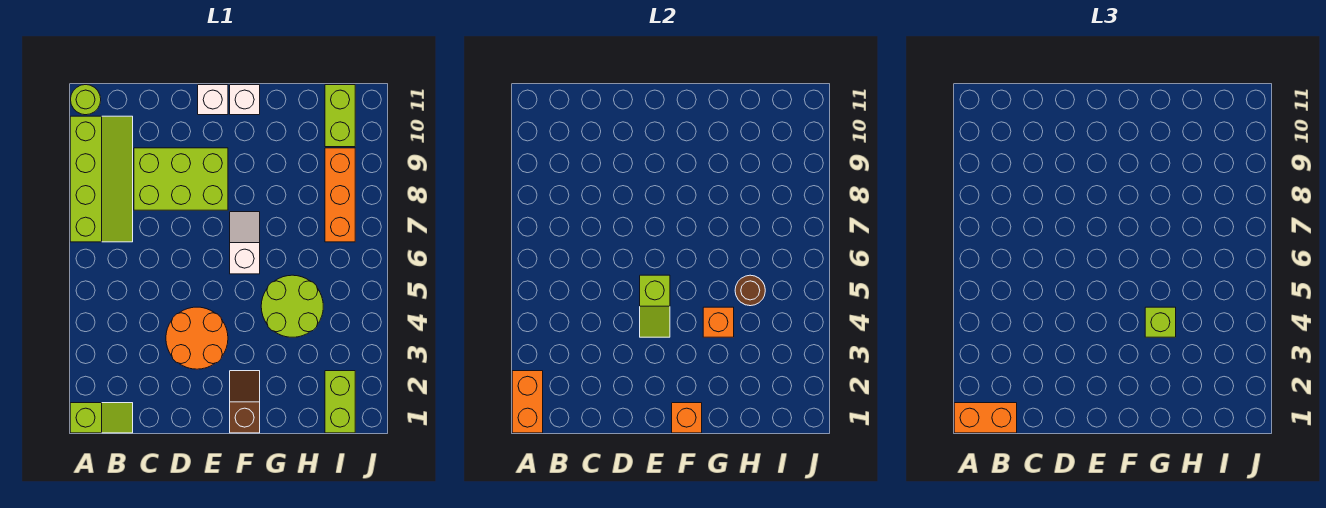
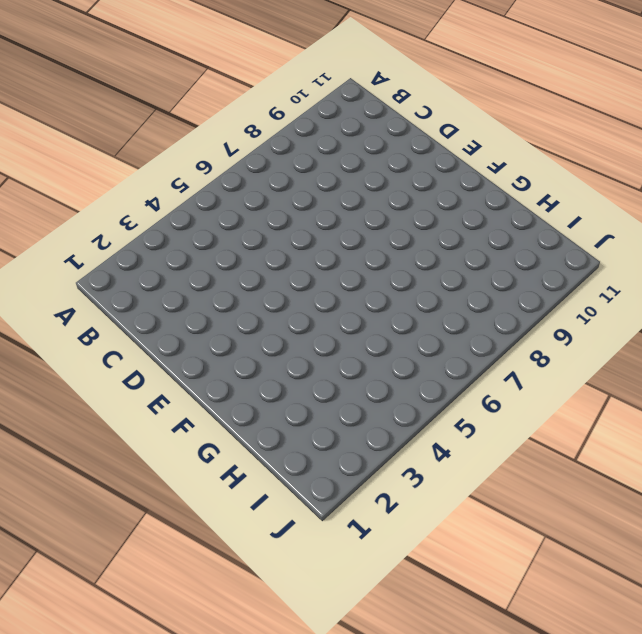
none -> lime 1x2 slope [70,403,133,433]
none -> lime 2x4 slope [70,116,133,242]
none -> lime 1x1 round brick [71,85,101,115]

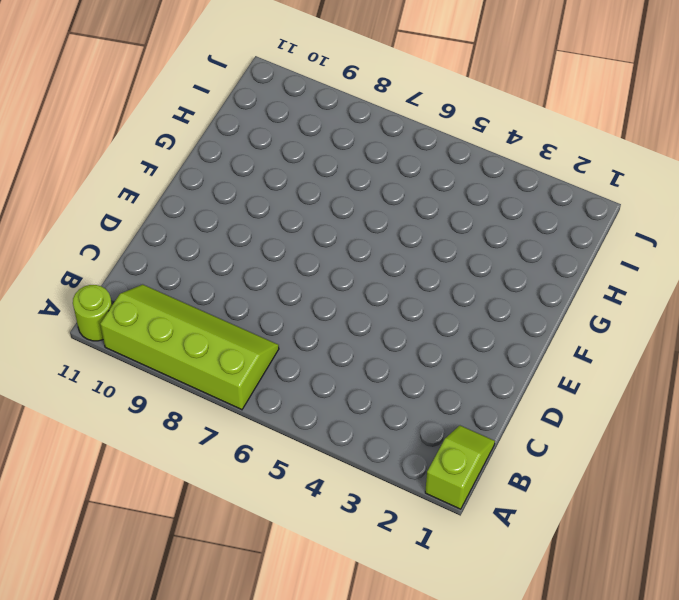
none -> lime 2x3 brick [134,148,228,210]
none -> orange 2x2 round brick [166,307,228,369]
none -> white 1x1 brick [198,85,228,115]

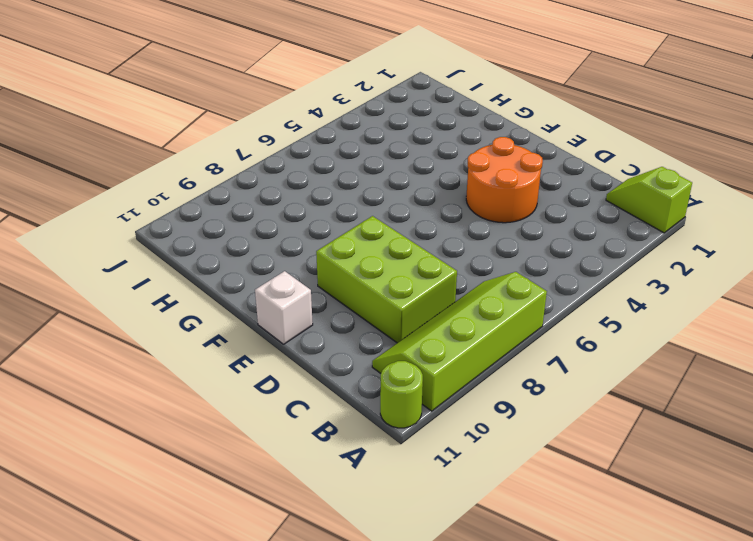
none -> brown 1x2 slope [230,371,260,433]
none -> white 1x2 slope [230,212,260,274]
none -> white 1x1 brick [230,85,260,115]

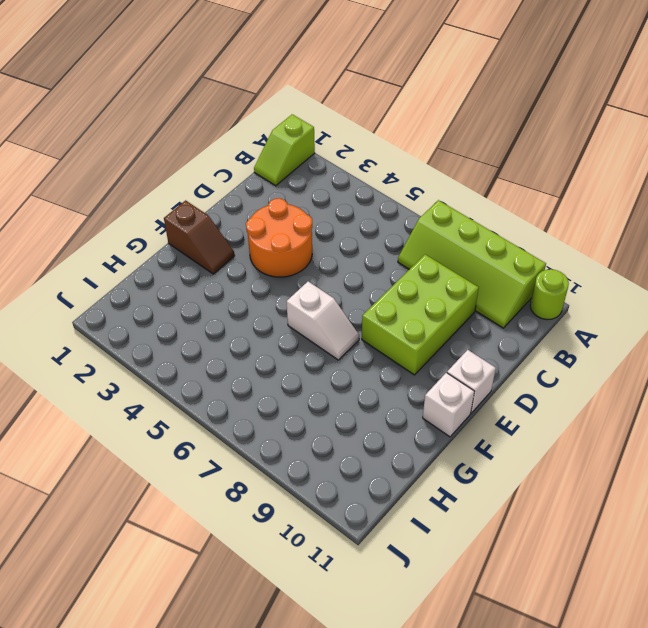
none -> lime 2x2 round brick [261,275,323,337]
none -> lime 1x2 brick [325,371,355,433]
none -> orange 1x3 brick [325,148,355,242]

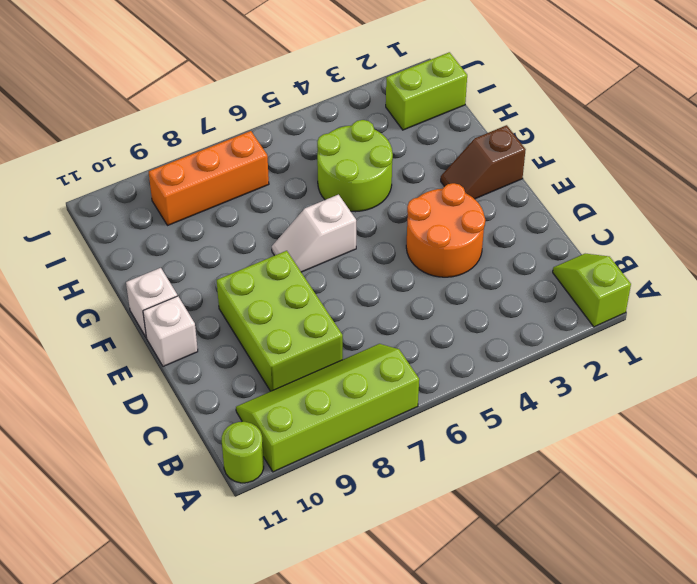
none -> lime 1x2 brick [325,85,355,147]
none -> orange 1x2 brick [512,371,543,433]
none -> lime 1x2 slope [640,275,670,337]

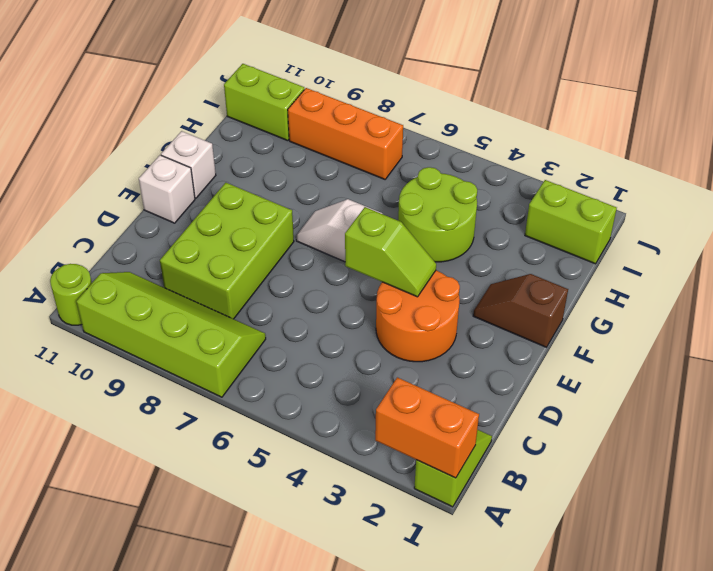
none -> orange 1x1 brick [672,403,702,433]
none -> orange 1x1 brick [703,307,734,337]
none -> brown 1x1 round brick [735,275,765,306]

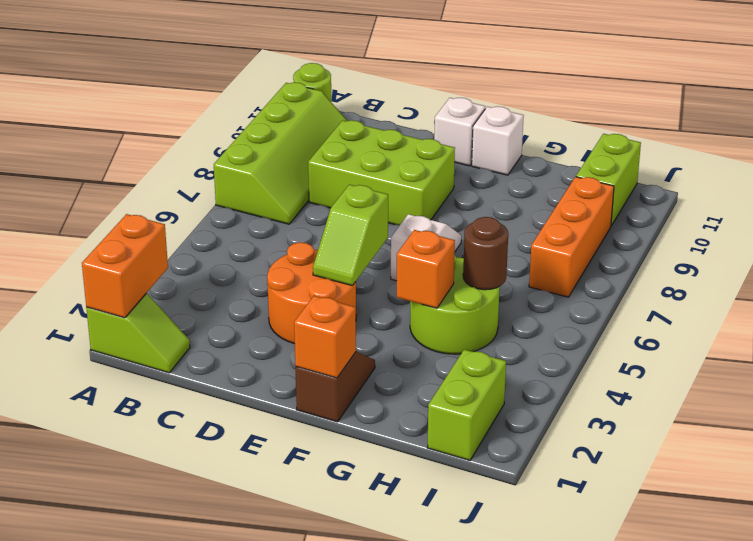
none -> orange 1x2 brick [954,403,1017,433]
none -> lime 1x1 brick [1145,307,1176,337]

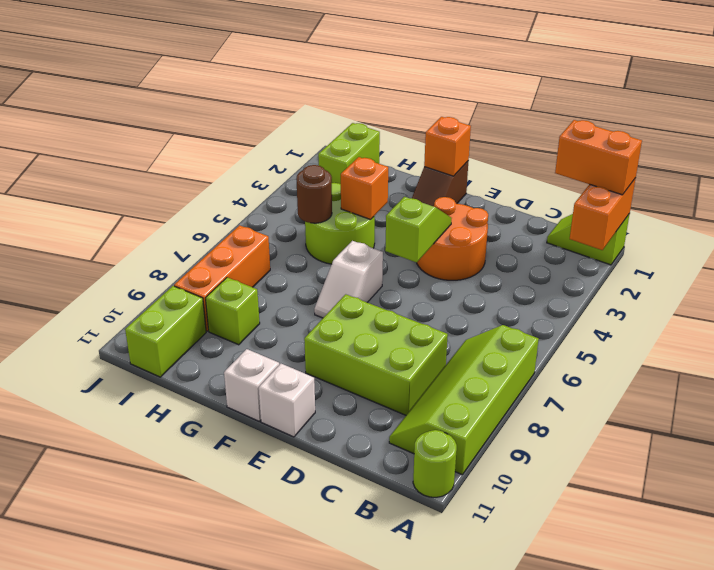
lime 1x1 brick [206,277,260,345] -> lime 1x1 brick moved to [1145,307,1176,337]

